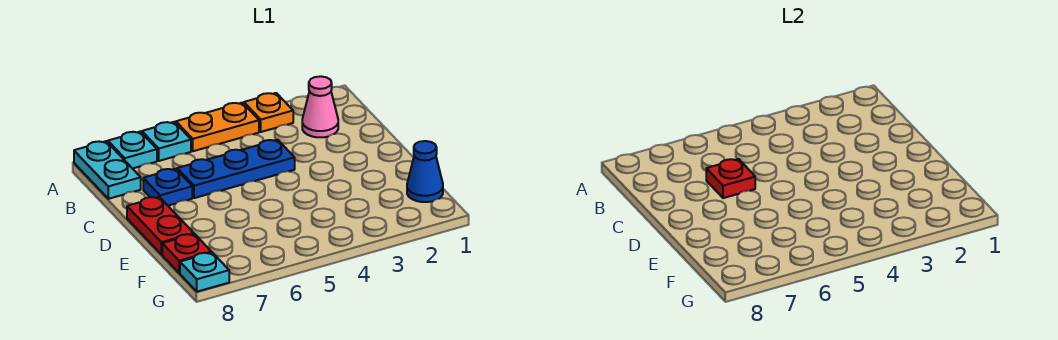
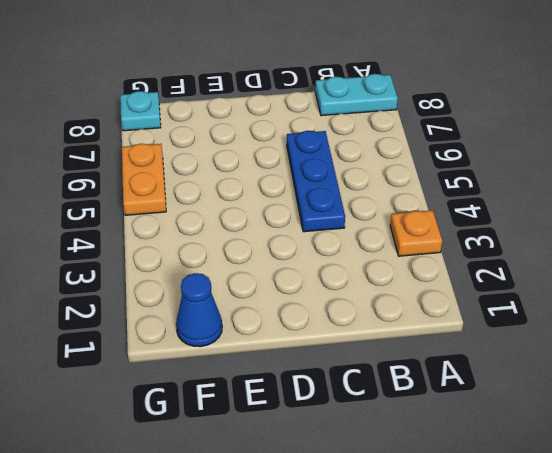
orange 1x2 plate [122,144,166,215] -> orange 1x2 plate moved to [176,103,259,151]
none -> cyan 1x1 plate [142,122,191,161]
none -> cyan 1x1 plate [108,132,157,169]
none -> pink 1x1 cone [302,76,338,137]

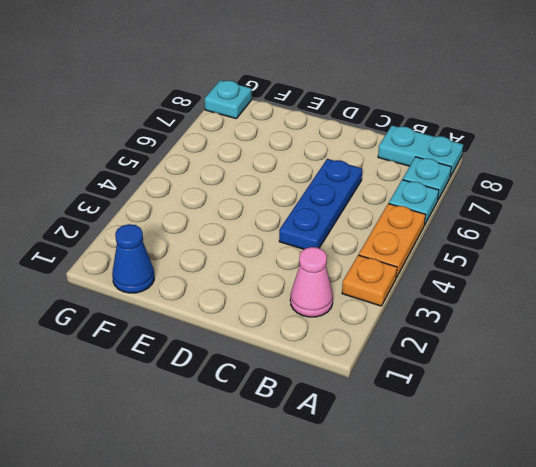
none -> blue 1x1 plate [143,169,192,206]
none -> red 1x2 plate [127,197,194,255]
none -> red 1x1 plate [162,234,212,273]

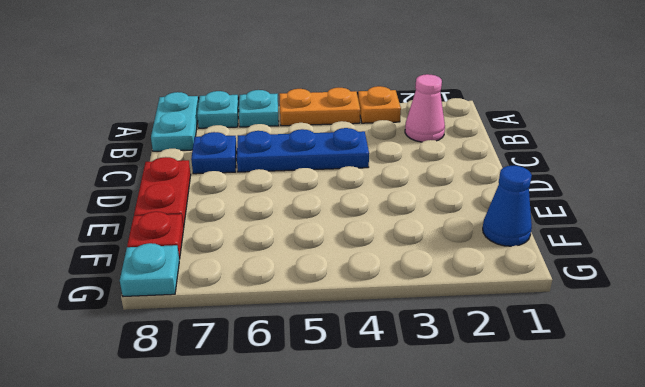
none -> red 1x1 plate [706,159,755,198]

